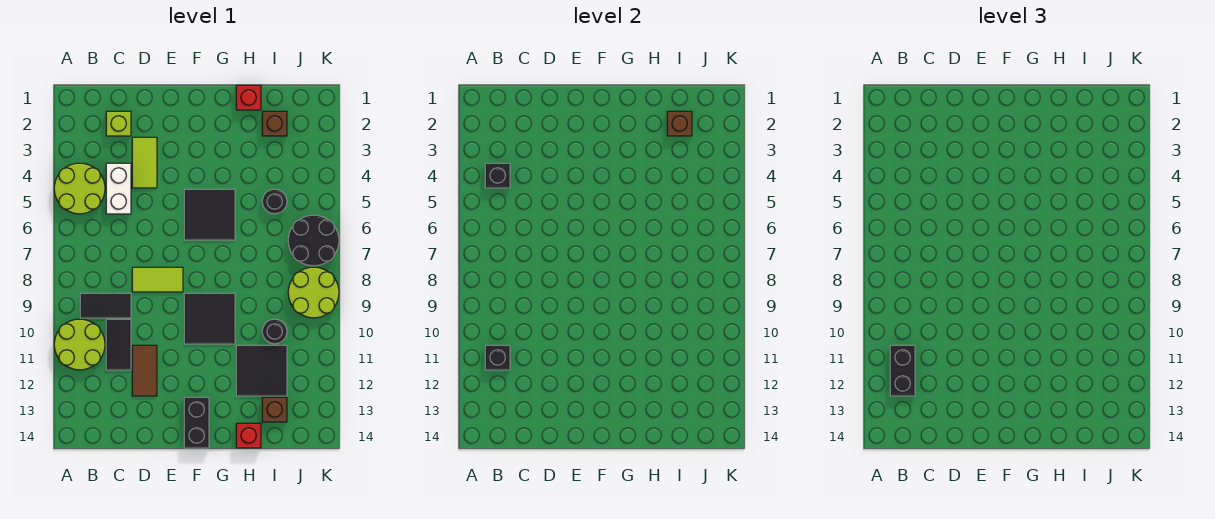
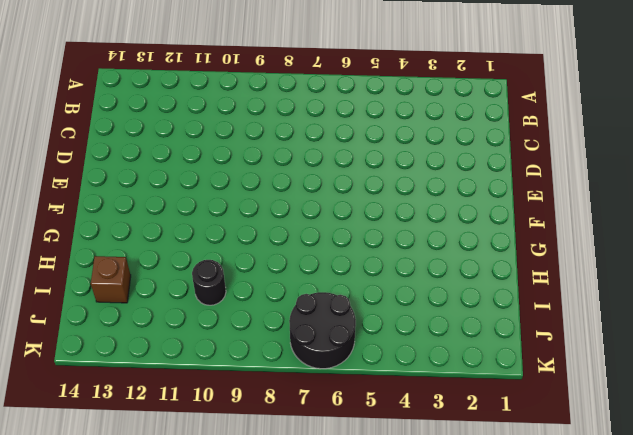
none -> lime 2x2 round brick [54,163,105,214]
none -> lime 2x2 round brick [54,319,105,370]
none -> black 1x2 tile [80,293,131,318]

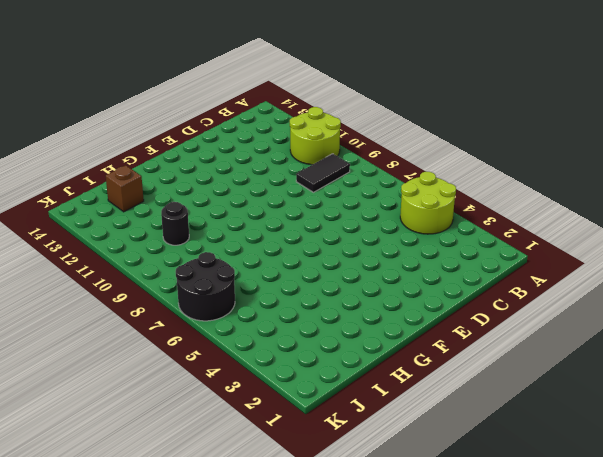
none -> lime 1x1 brick [106,111,131,136]
none -> white 1x2 brick [106,163,131,214]
none -> black 1x2 tile [106,319,131,370]

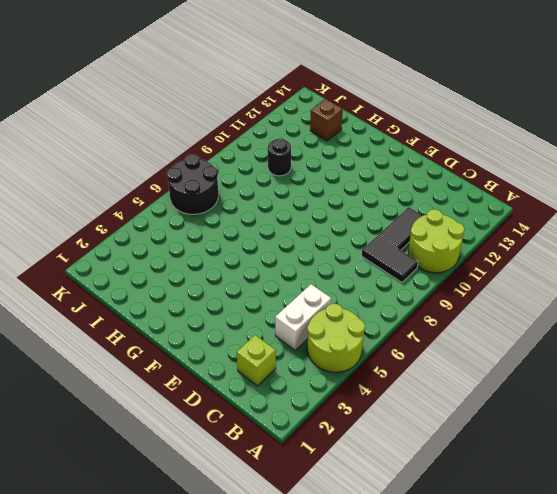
none -> lime 1x2 tile [132,137,157,188]
none -> lime 1x2 tile [132,267,183,292]
none -> brown 1x2 tile [132,345,157,396]

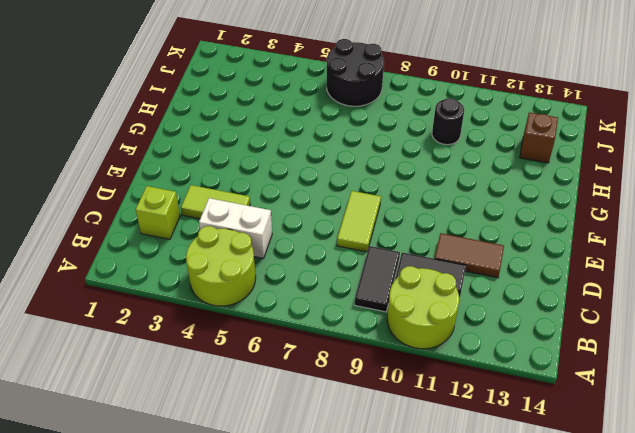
none -> black 2x2 tile [184,189,235,240]
none -> black 2x2 tile [184,293,235,344]
none -> black 1x2 brick [184,397,209,448]

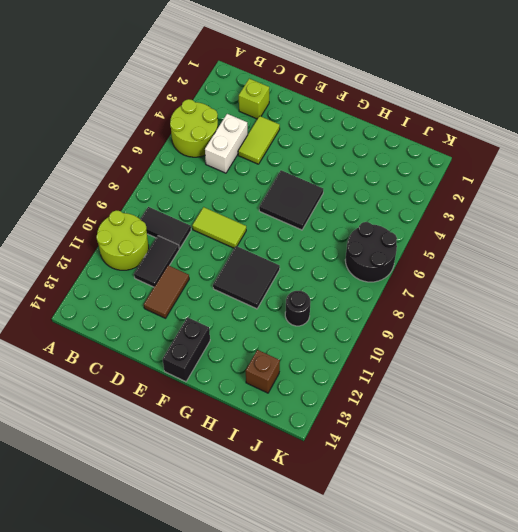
none -> red 1x1 brick [236,85,261,110]
none -> black 2x2 tile [236,345,287,396]
none -> red 1x1 brick [236,423,261,448]

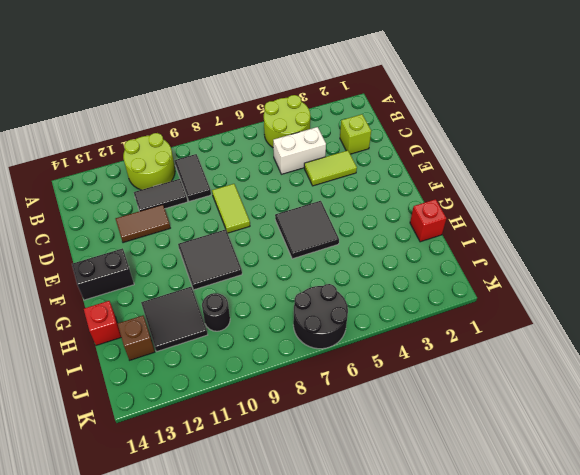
none -> brown 1x1 brick [262,111,287,136]
none -> black 1x1 round brick [262,189,287,214]
none -> lime 2x2 round brick [288,267,339,318]

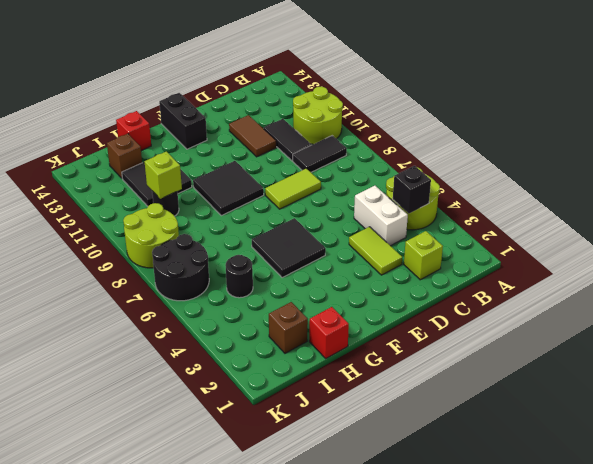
lime 1x1 brick [145,151,182,199] -> none
none -> black 1x1 brick [485,345,510,370]
none -> brown 1x1 brick [667,111,692,136]
none -> black 1x2 brick [890,345,915,396]

